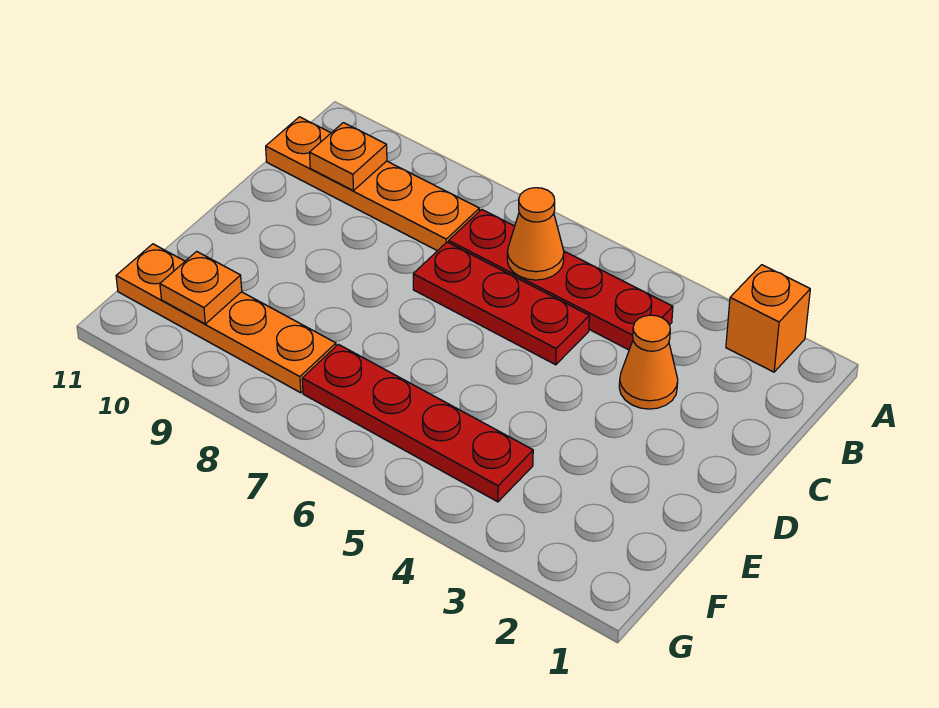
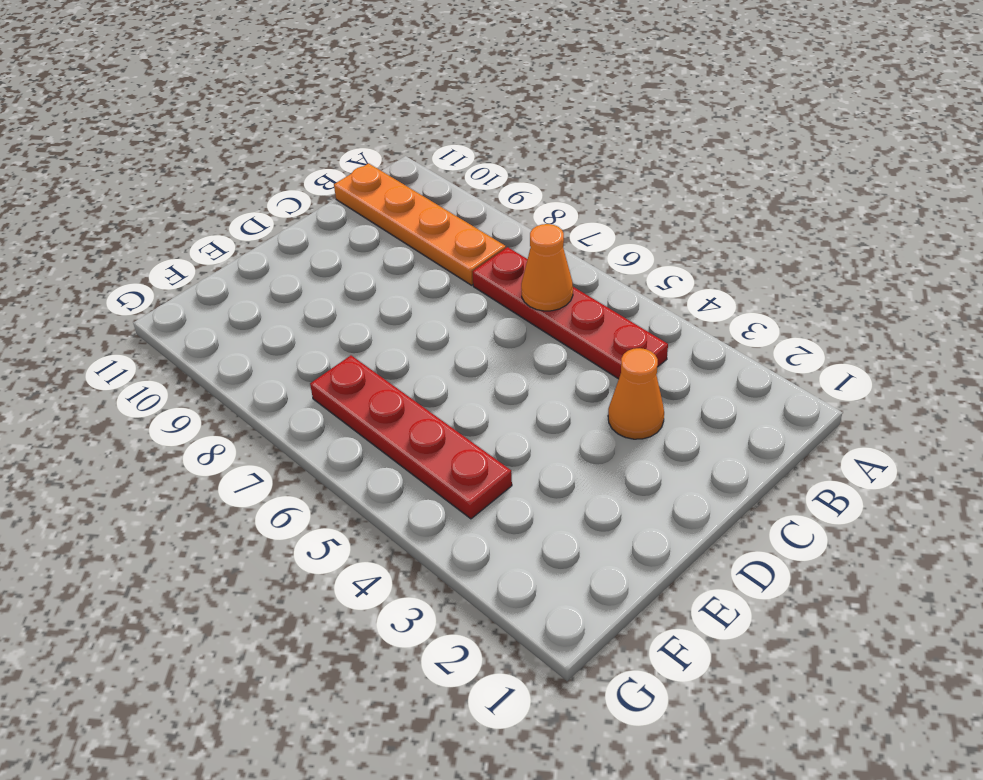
none -> orange 1x1 brick [726,265,810,372]
none -> red 1x3 plate [413,242,589,365]

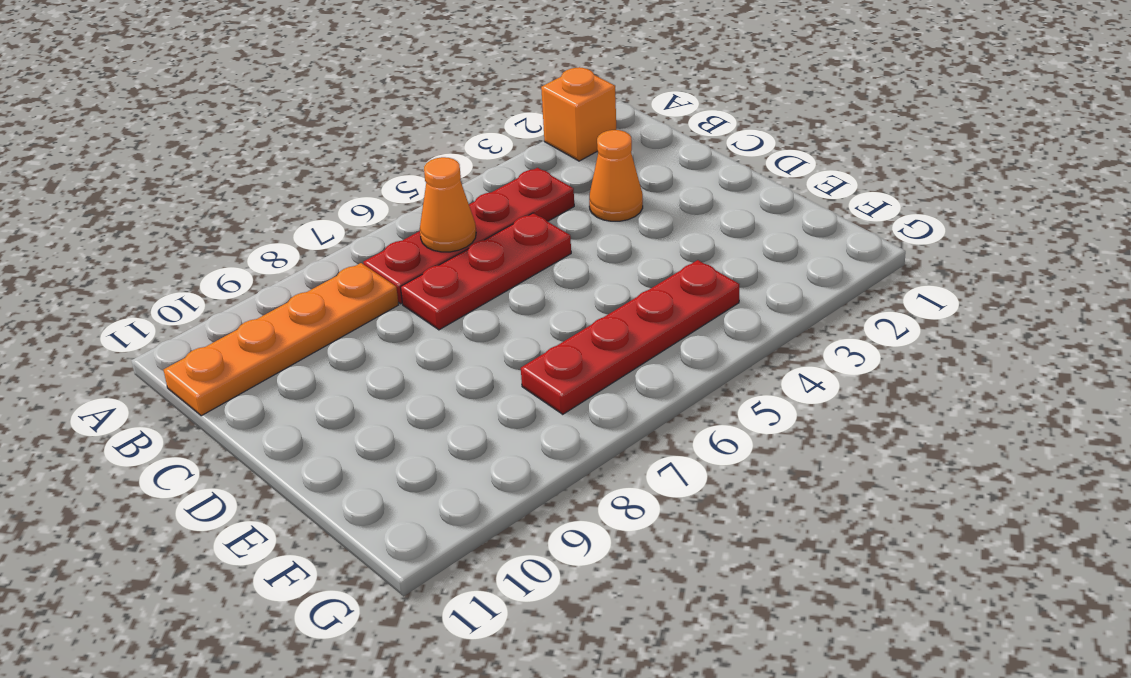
none -> orange 1x4 plate [116,244,336,393]
none -> orange 1x1 plate [309,123,387,191]

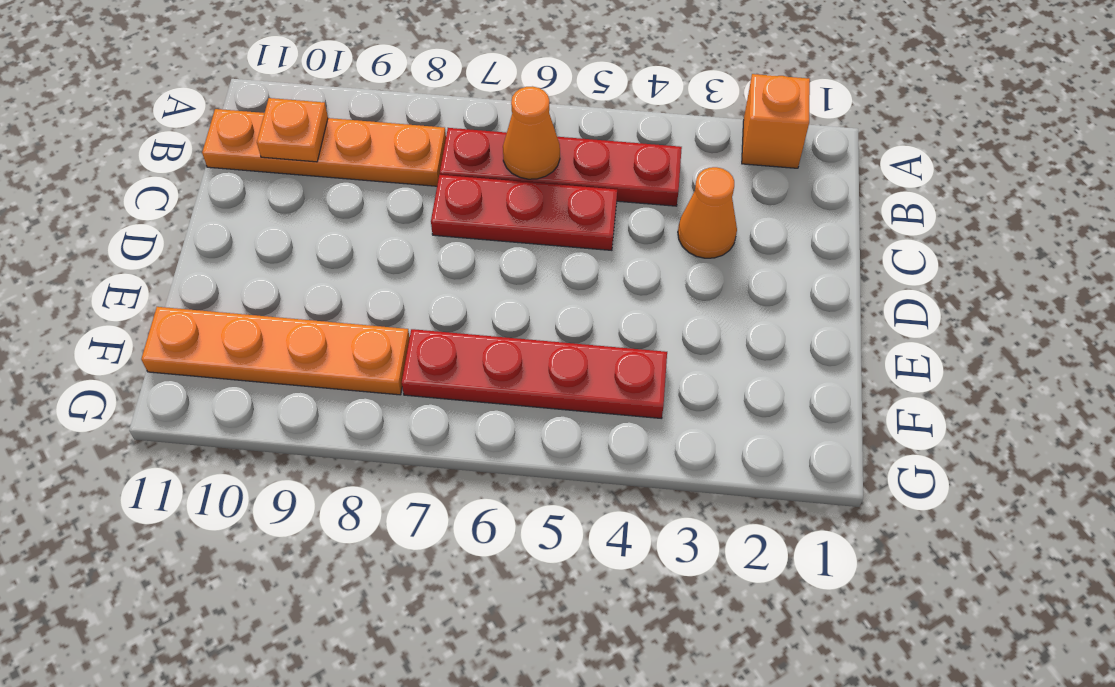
none -> orange 1x1 plate [160,251,242,324]

